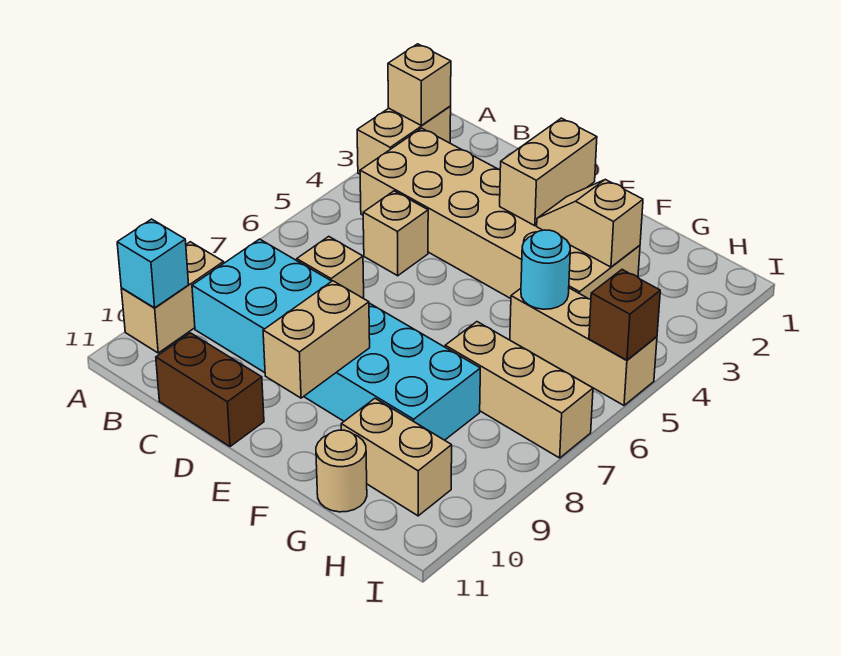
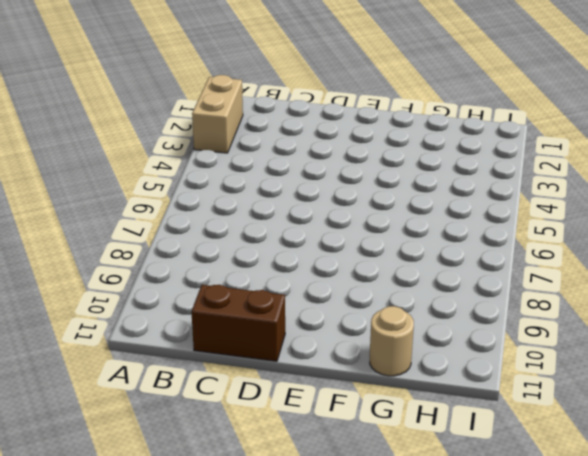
none -> tan 1x2 brick [121,242,224,353]
none -> tan 2x6 brick [360,128,640,299]
none -> cyan 2x6 brick [192,239,480,440]

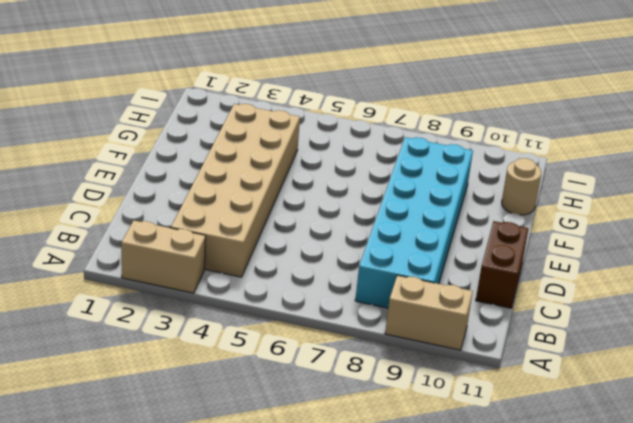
none -> tan 1x1 brick [363,191,428,276]
none -> tan 1x1 brick [297,236,364,298]
none -> tan 1x3 brick [510,288,657,405]

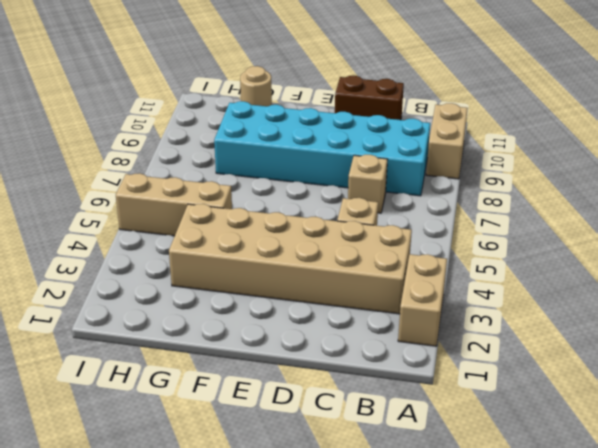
none -> tan 1x3 brick [445,322,593,458]
none -> tan 1x2 brick [341,399,452,516]
none -> tan 1x1 brick [388,44,451,125]

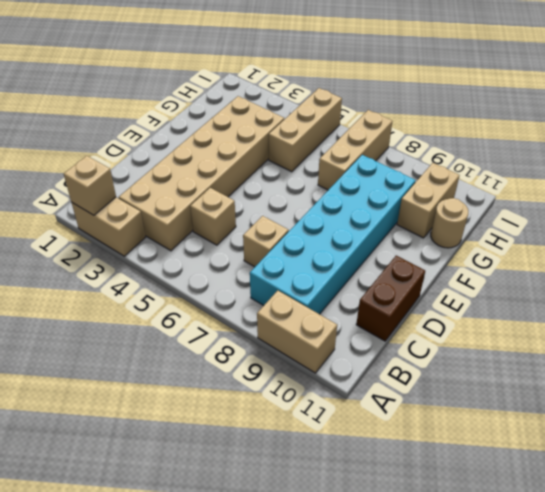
none -> cyan 1x1 brick [117,219,189,308]
none -> tan 1x2 brick [500,118,597,226]
none -> tan 1x2 brick [263,281,370,398]

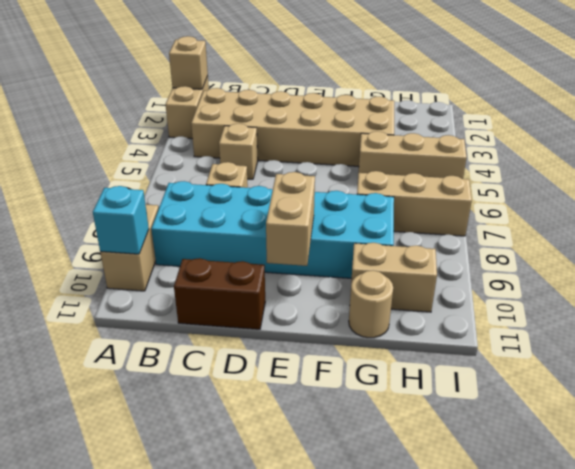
none -> tan 1x2 brick [500,118,597,226]
none -> tan 1x2 slope [537,179,643,267]
none -> cyan 1x1 round brick [521,230,570,309]

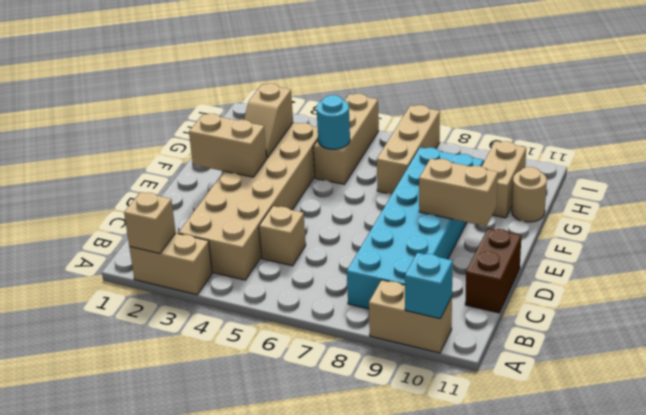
none -> tan 1x1 brick [297,236,364,298]
none -> brown 1x1 brick [589,270,660,360]

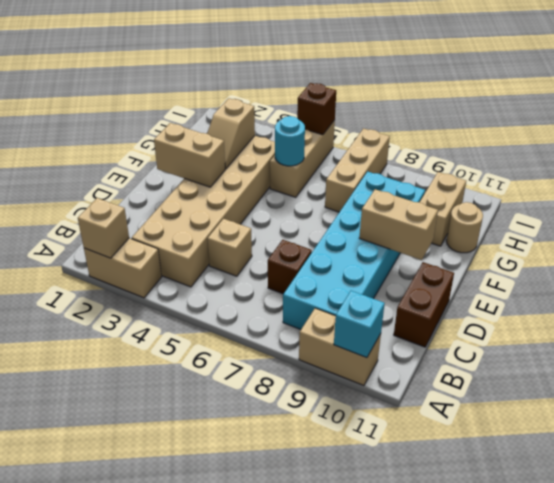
brown 1x1 brick [268,240,312,294] -> tan 1x1 brick [297,236,364,298]

